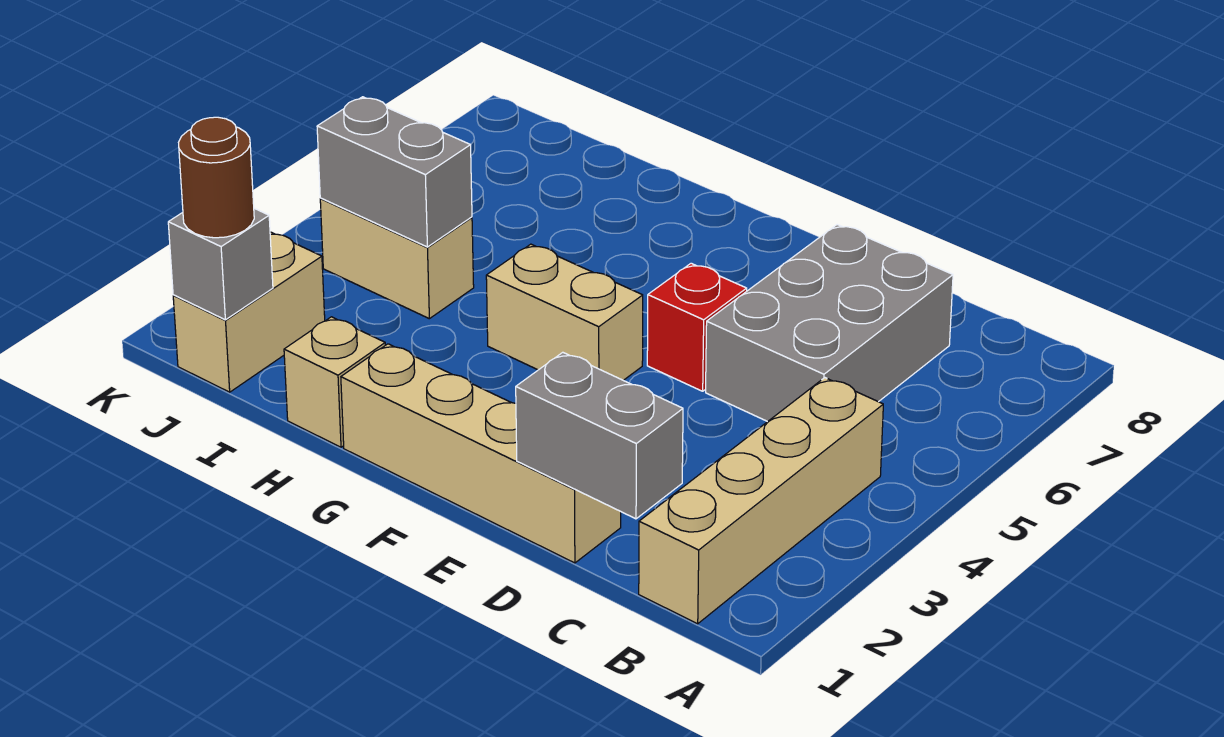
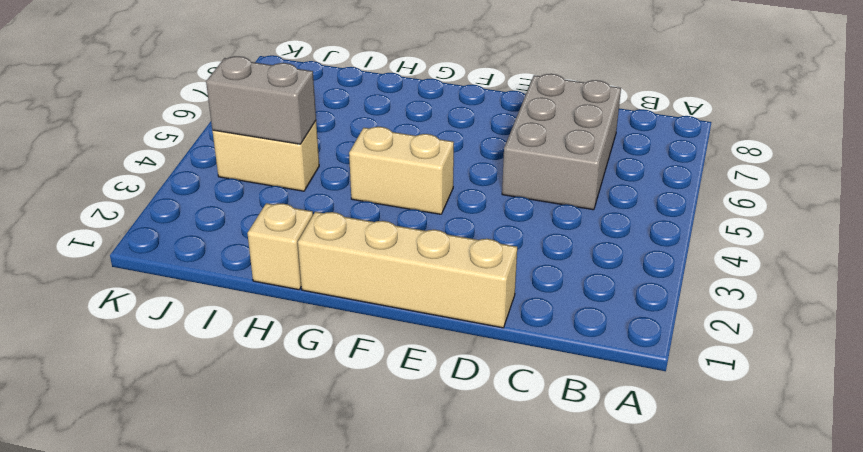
none -> tan 1x4 brick [639,378,883,624]
none -> red 1x1 brick [647,263,747,391]
none -> tan 1x2 brick [173,232,325,392]

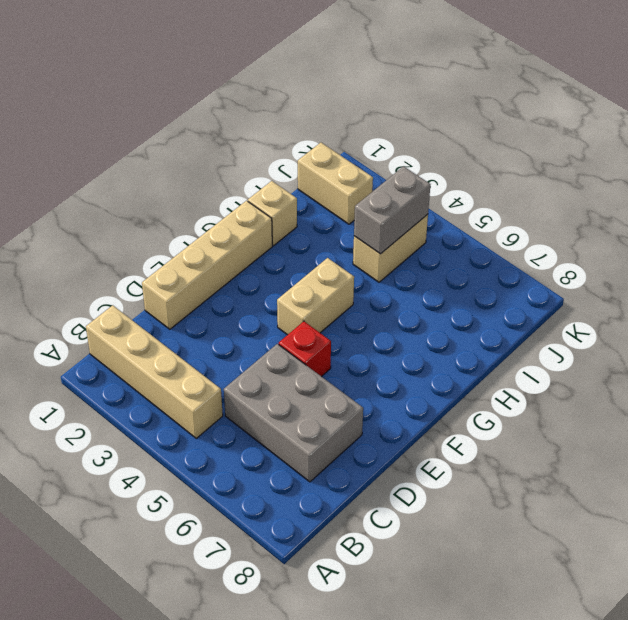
none -> grey 1x2 brick [516,352,683,519]
none -> grey 1x1 brick [168,208,273,320]
none -> brown 1x1 round brick [179,117,254,238]

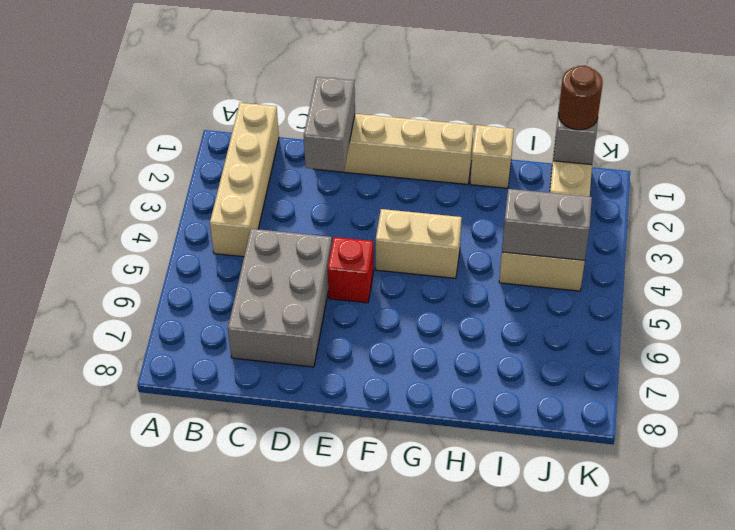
grey 1x2 brick [304,77,355,172] -> grey 1x2 brick turned to [516,352,683,519]

